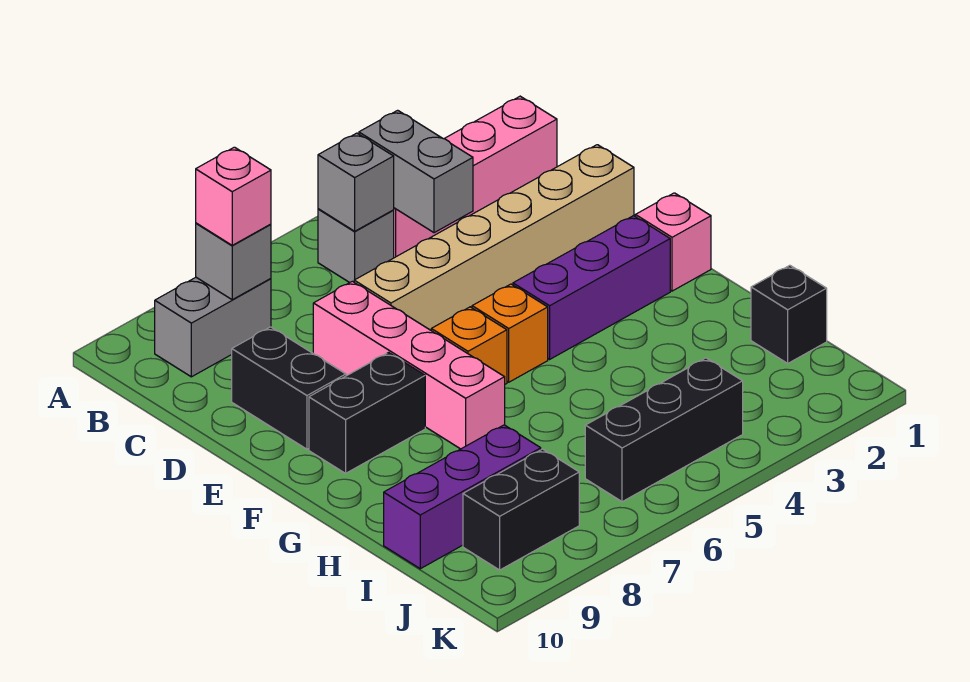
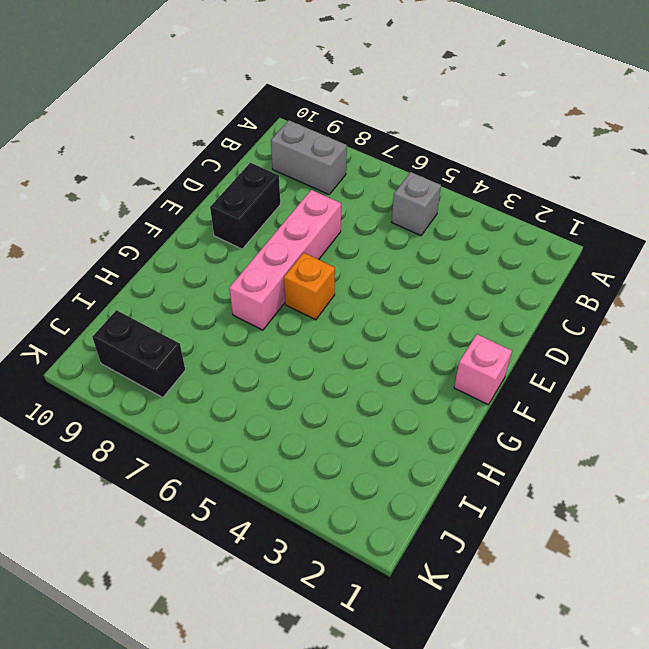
none -> pink 1x4 brick [393,96,557,258]
none -> tan 1x6 brick [354,145,634,330]
none -> purple 1x3 brick [513,216,670,359]

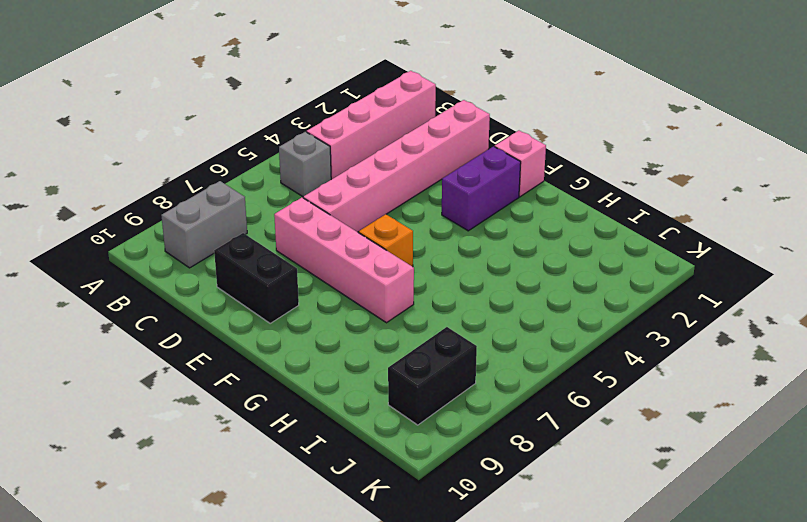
pink 1x6 brick [303,100,490,232] -> tan 1x6 brick [354,145,634,330]
purple 1x2 brick [442,147,521,231] -> purple 1x3 brick [513,216,670,359]
none -> orange 1x1 brick [472,284,548,382]
none -> black 1x2 brick [309,353,425,473]
none -> black 1x1 brick [751,265,827,363]

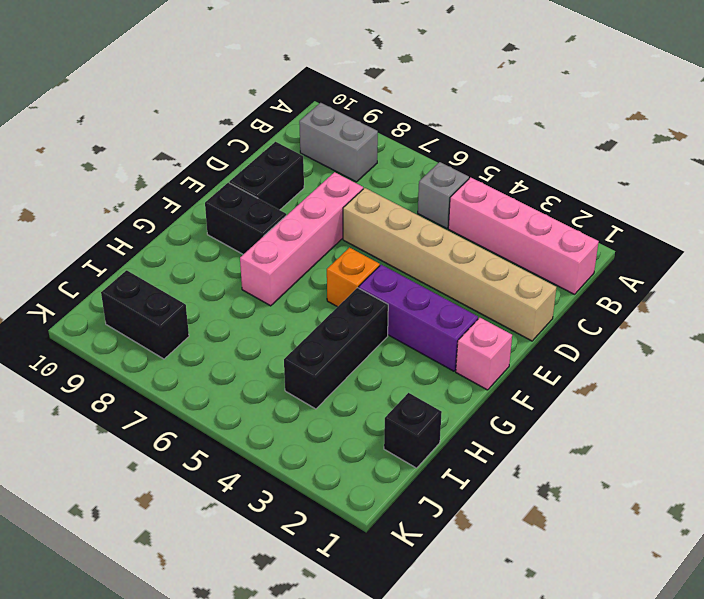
black 1x3 brick [284,288,388,409] -> black 1x3 brick turned to [585,358,743,502]
none -> orange 1x1 brick [431,307,507,384]
none -> purple 1x3 brick [384,425,541,569]
none -> grey 1x2 brick [359,110,473,233]

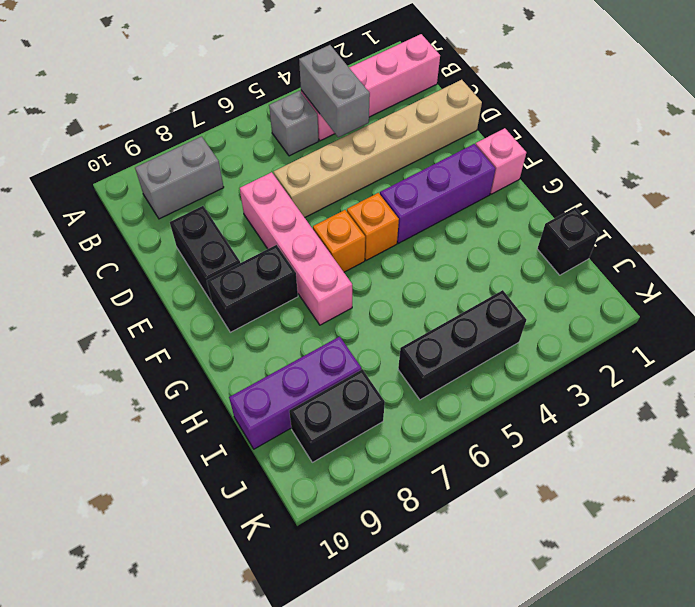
none -> grey 1x1 brick [318,133,394,231]
none -> grey 1x1 brick [196,223,271,300]
none -> pink 1x1 brick [196,147,271,245]

